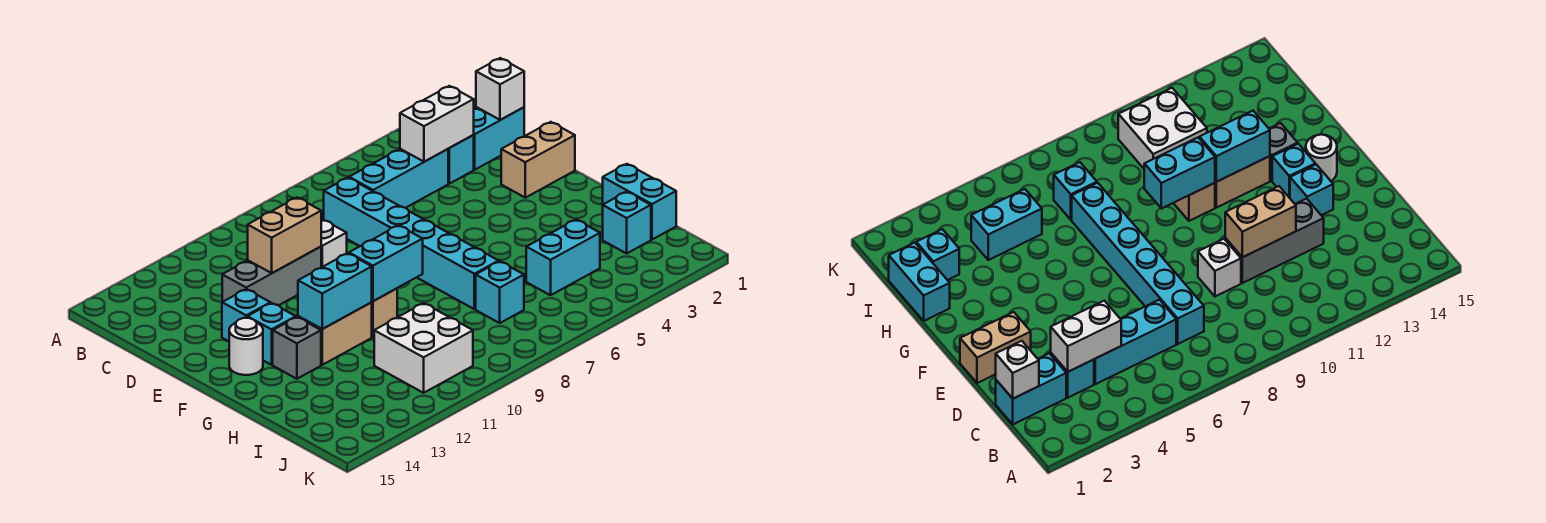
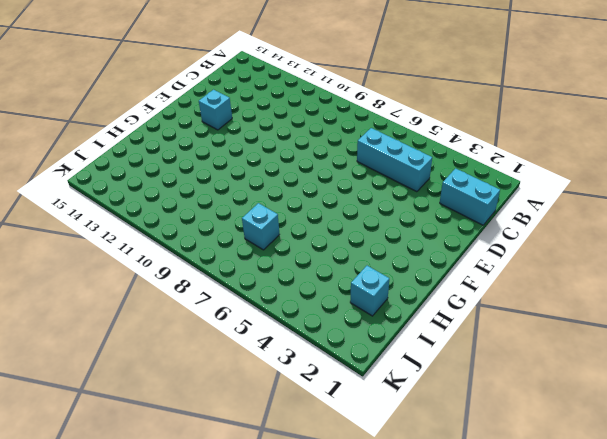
none -> cyan 1x1 brick [448,135,474,184]
none -> cyan 1x6 brick [324,178,499,309]
none -> white 1x1 brick [321,219,347,267]

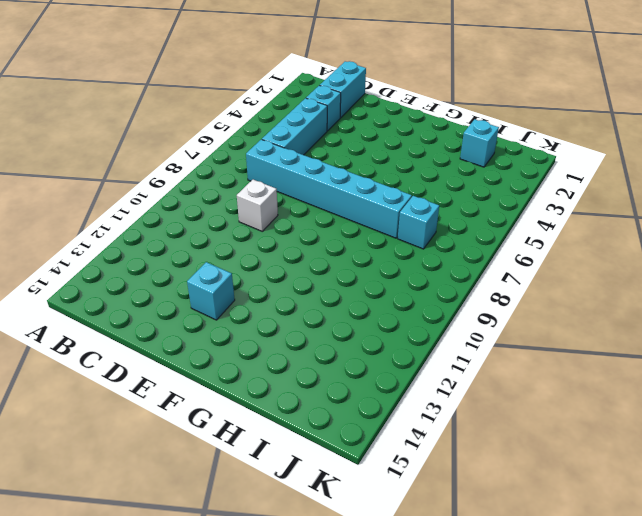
none -> grey 1x3 brick [222,247,321,305]
none -> tan 1x2 brick [501,122,575,198]
none -> cyan 1x1 brick [247,303,296,365]

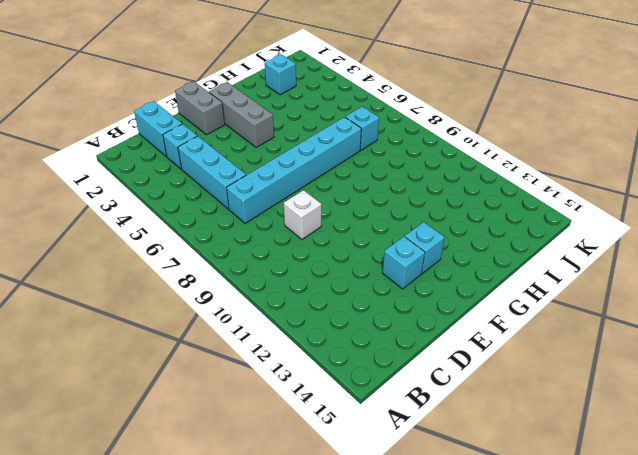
grey 1x2 brick [175,81,225,135] -> tan 1x2 brick [501,122,575,198]
grey 1x3 brick [209,82,274,147] -> grey 1x3 brick moved to [222,247,321,305]
none -> white 1x1 round brick [229,318,263,375]
none -> tan 1x1 brick [372,289,397,337]
none -> tan 1x2 brick [298,302,372,365]

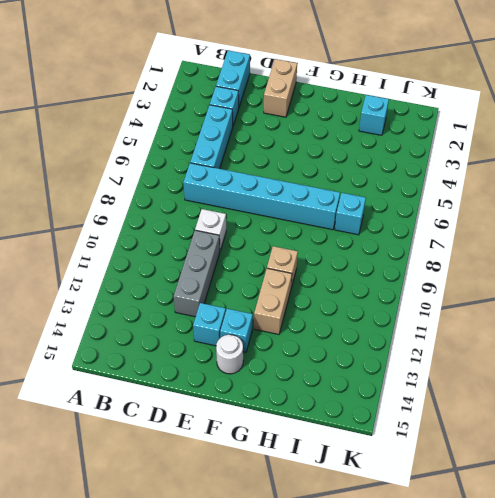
none -> grey 1x1 brick [273,317,321,379]
none -> cyan 1x2 brick [603,164,676,240]
none -> cyan 1x2 brick [526,220,600,295]

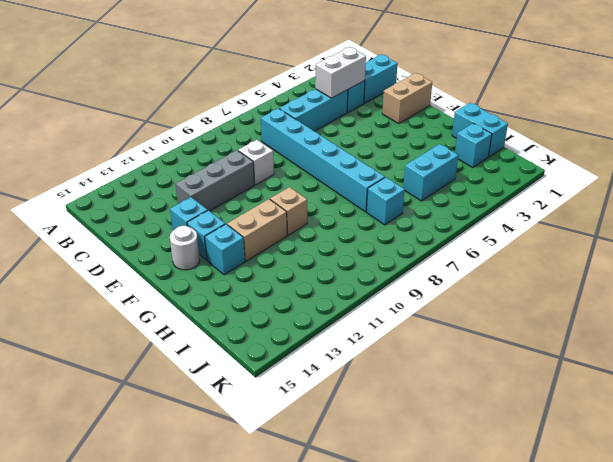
cyan 1x1 brick [205,224,245,275] -> grey 1x1 brick [273,317,321,379]
none -> white 2x2 brick [374,303,473,393]
none -> white 1x1 brick [476,58,524,120]
none -> tan 1x2 brick [248,198,321,273]

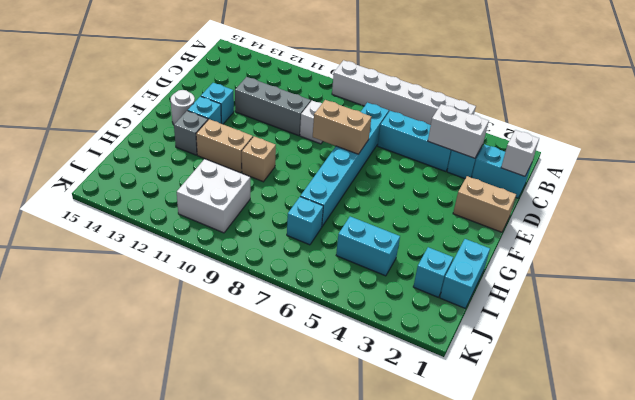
white 1x6 brick [332,60,476,125] -> none
tan 1x2 brick [313,100,371,154] -> tan 1x2 brick moved to [248,198,321,273]
none -> cyan 1x2 brick [349,225,423,301]
none -> cyan 1x2 brick [298,253,372,329]

